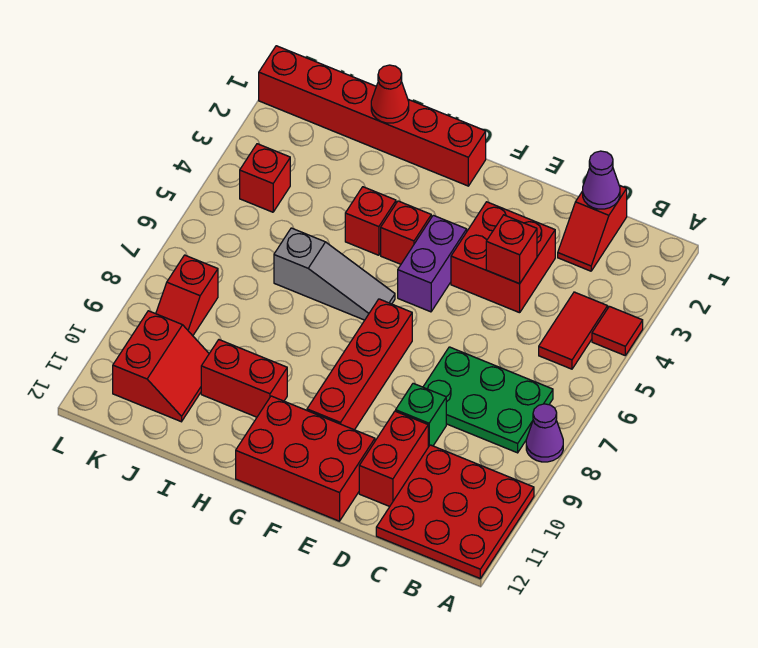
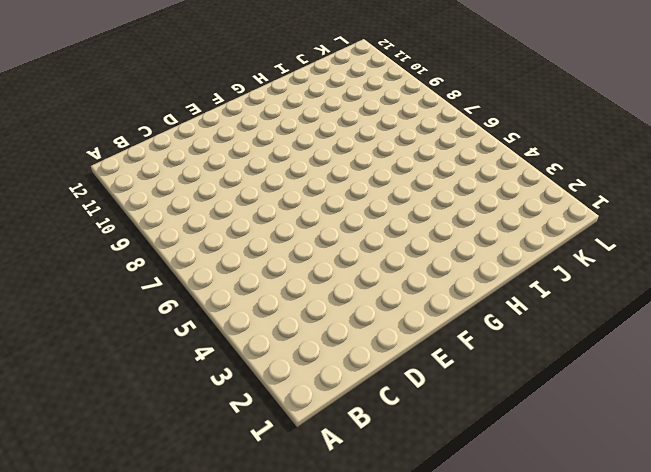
none -> red 1x1 tile [592,306,643,355]
none -> purple 1x1 cone [526,404,563,462]
none -> red 3x3 plate [376,445,534,578]

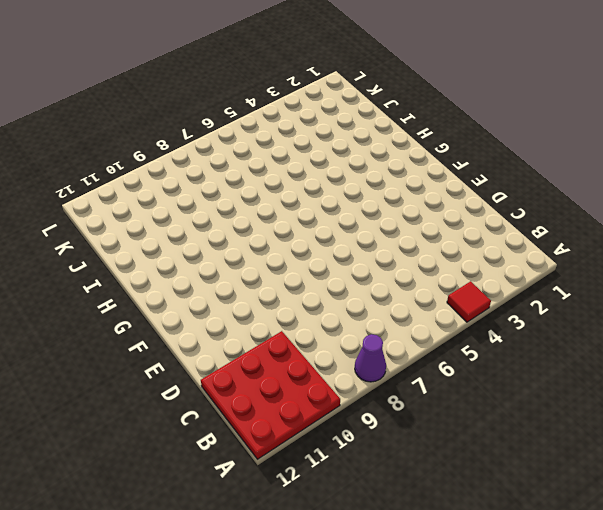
none -> red 1x2 tile [539,292,608,369]
none -> green 2x3 plate [423,347,553,453]
none -> red 1x2 slope [558,185,627,271]

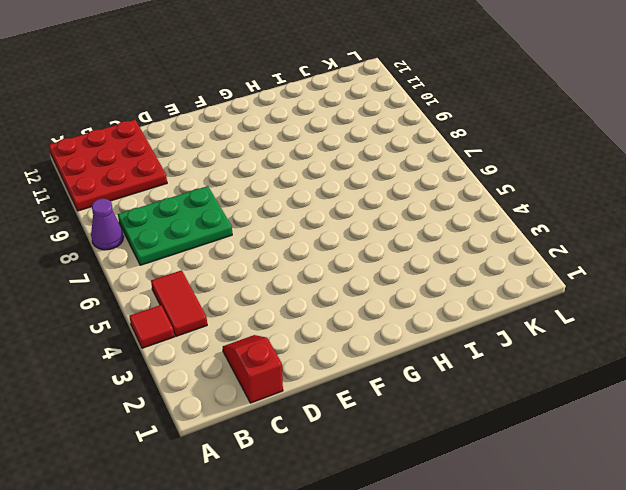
none -> red 2x2 brick [451,202,555,313]
none -> green 1x1 brick [396,383,446,447]
none -> red 1x2 brick [359,411,428,507]

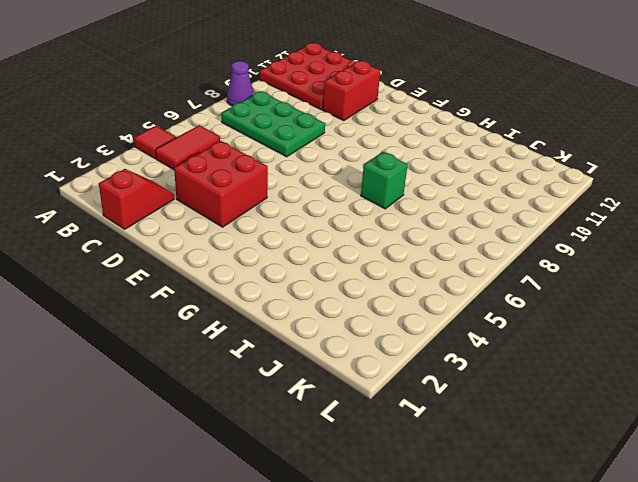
green 1x1 brick [361,152,408,209] -> green 1x1 brick moved to [396,383,446,447]
none -> red 2x3 brick [236,396,375,521]
none -> purple 1x2 brick [398,215,467,312]
none -> red 1x4 brick [307,299,412,430]

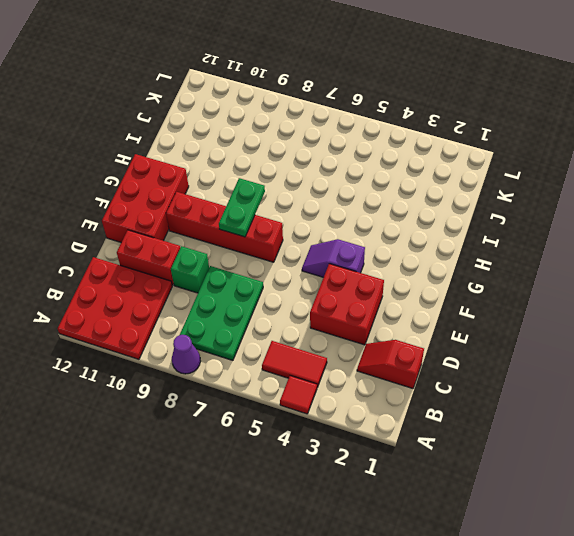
purple 1x2 slope [302,239,365,277] -> purple 1x2 brick [398,215,467,312]
green 1x2 plate [219,178,265,237] -> none
none -> red 1x6 brick [259,46,486,186]
none -> red 1x1 brick [381,201,431,264]
none -> grey 1x3 slope [274,228,395,320]

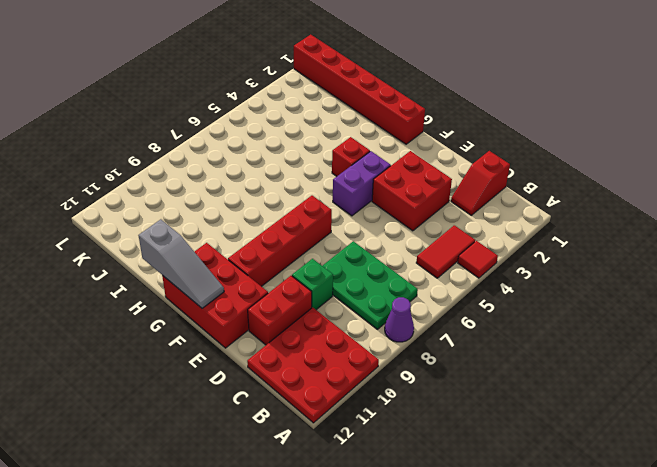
grey 1x3 slope [138,219,224,308] -> grey 1x3 slope moved to [274,228,395,320]
none -> red 1x1 brick [345,187,396,255]
none -> red 1x2 brick [201,340,287,417]
none -> red 2x2 slope [113,311,209,422]

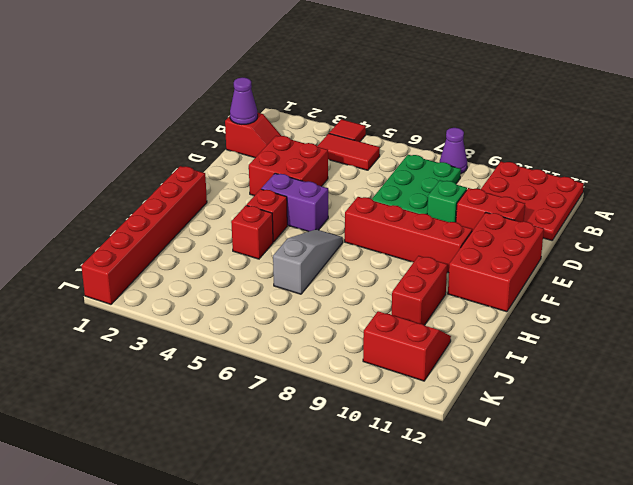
none -> red 1x1 brick [240,144,290,212]
none -> red 1x2 slope [156,255,218,336]
none -> red 1x1 brick [486,215,537,284]

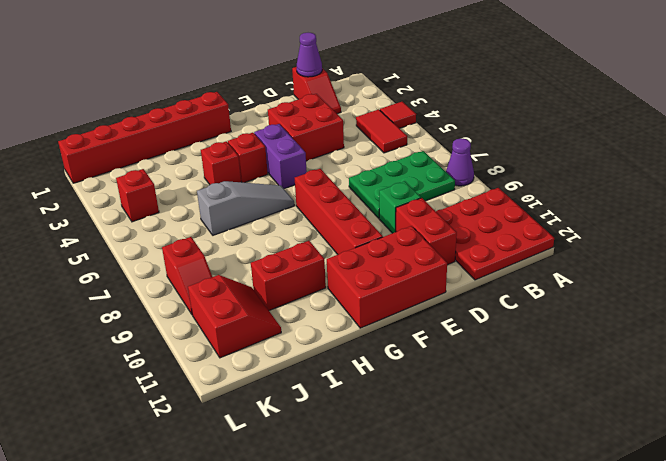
none -> red 1x1 brick [486,215,537,284]
none -> red 1x1 cone [371,65,409,123]

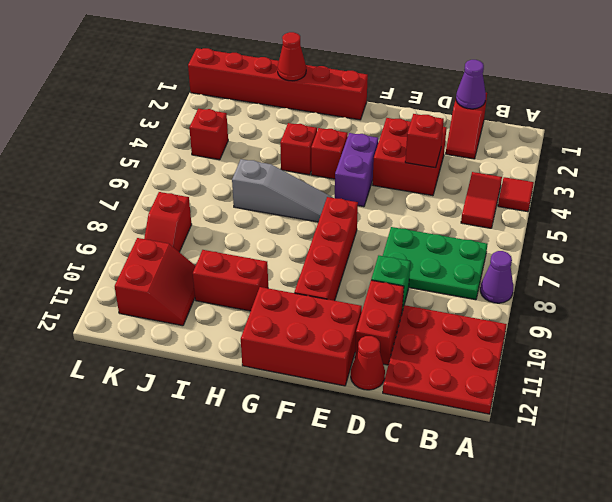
red 1x1 cone [351,336,385,390] -> none

